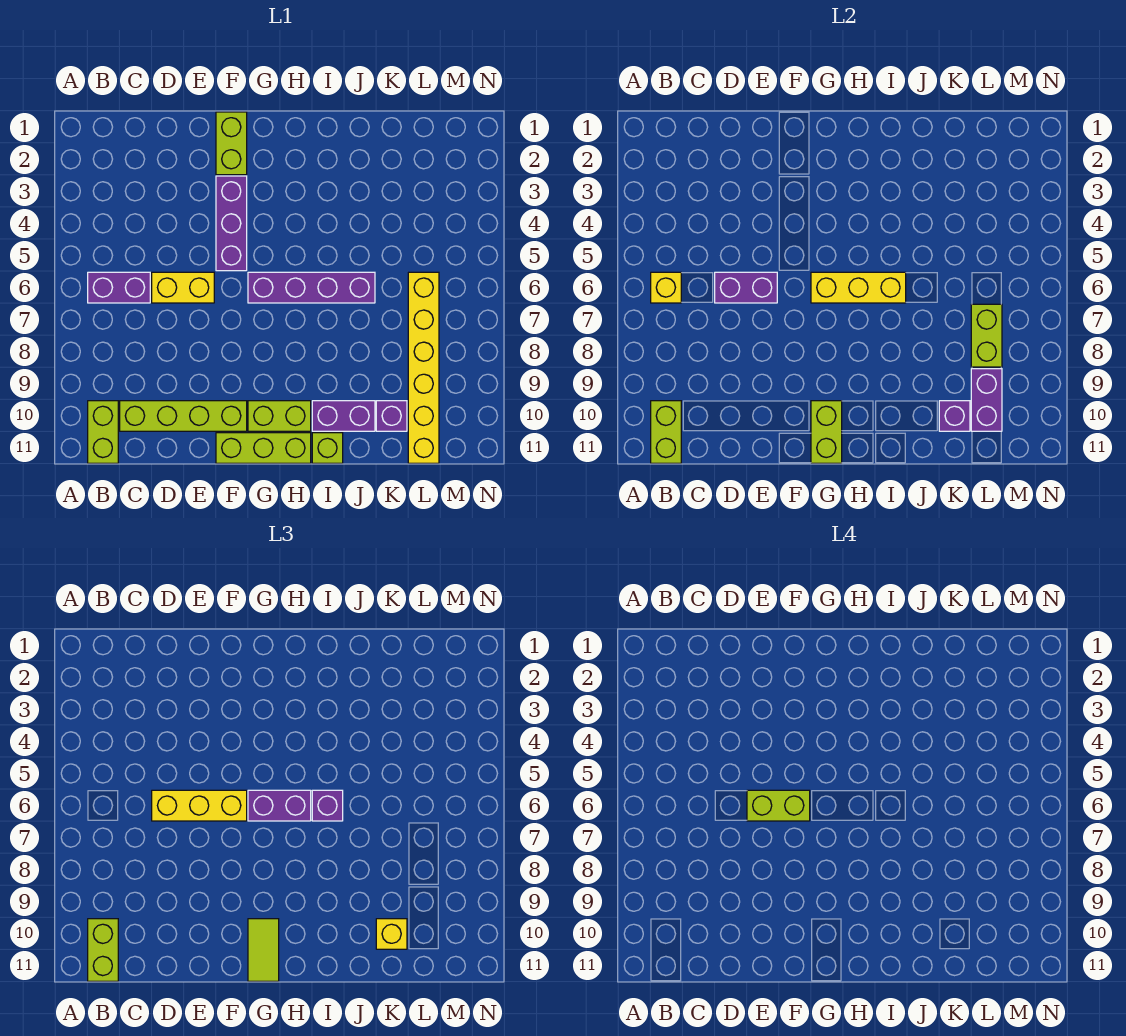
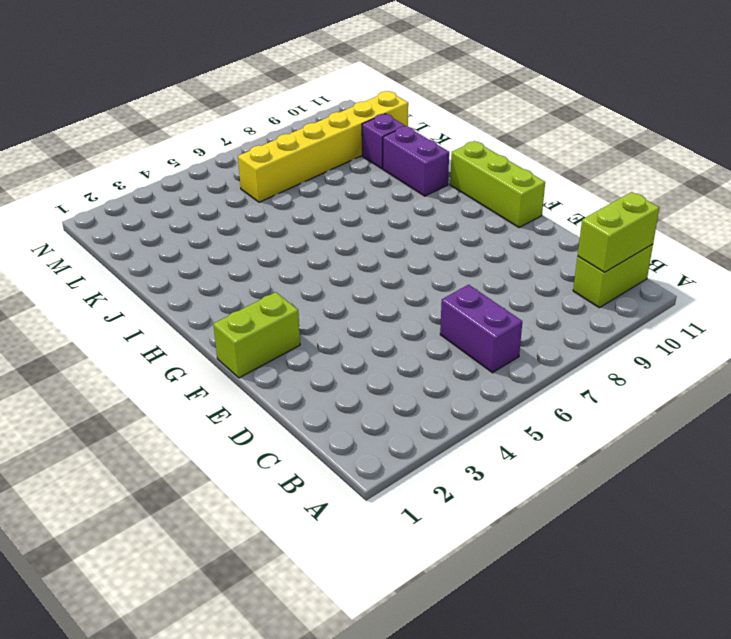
none -> lime 1x4 brick [120,401,247,431]
none -> yellow 1x2 brick [152,272,214,303]
none -> purple 1x3 brick [216,176,247,271]

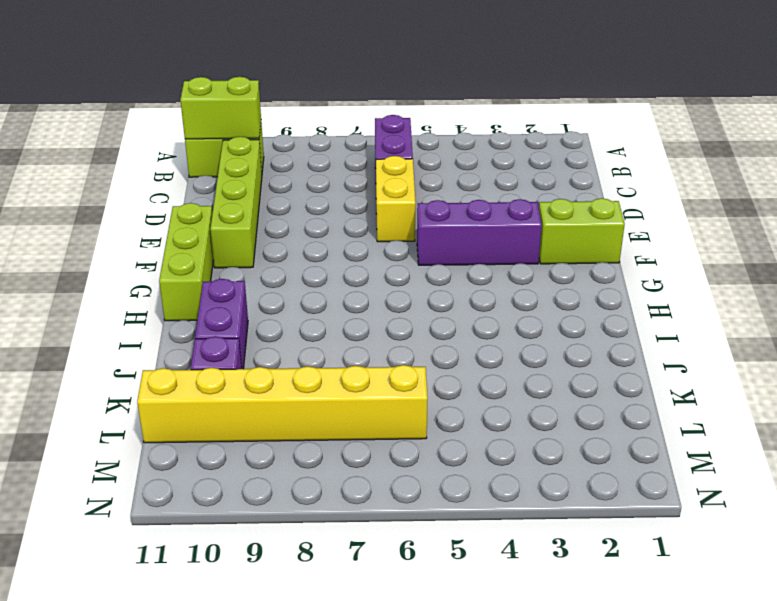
none -> purple 1x4 brick [248,272,375,303]
none -> lime 1x2 brick [248,401,311,431]
none -> lime 1x1 brick [312,433,343,463]

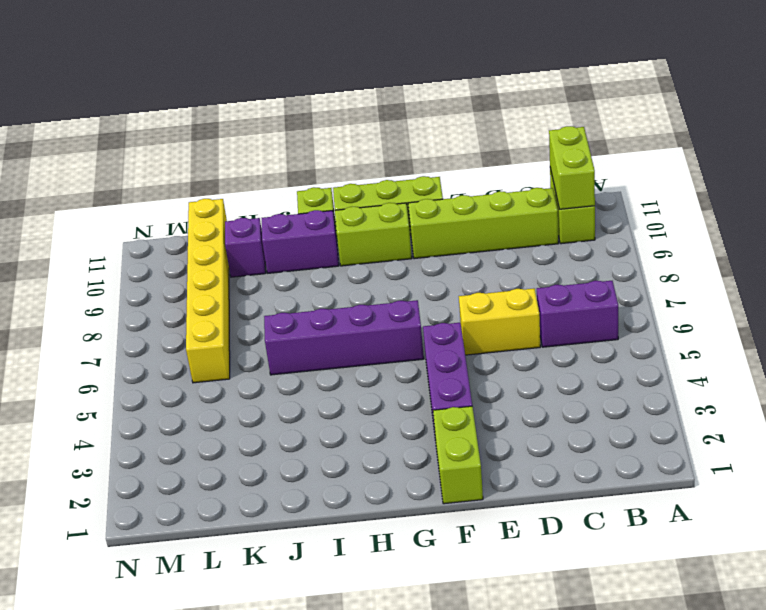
none -> yellow 1x1 brick [651,272,681,303]
none -> purple 1x2 brick [715,272,777,303]
none -> yellow 1x3 brick [811,272,906,303]

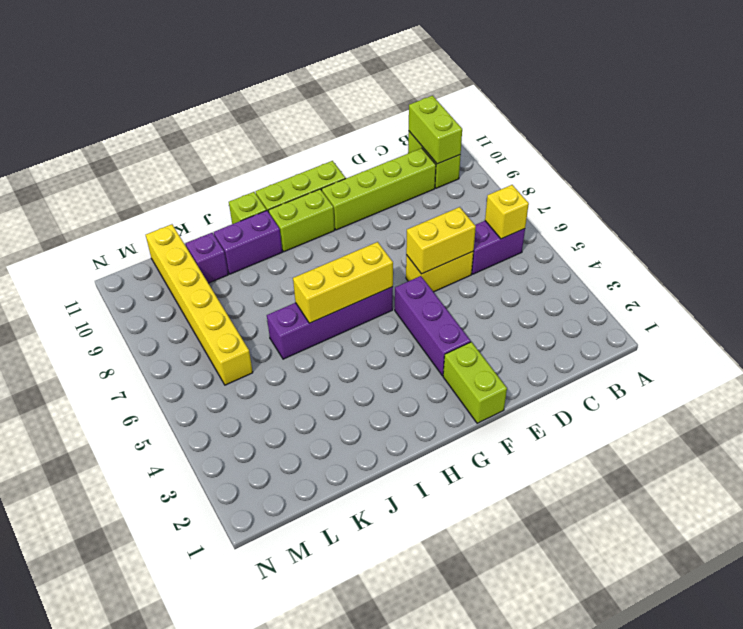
yellow 1x2 brick [406,207,476,274] -> purple 1x2 brick [715,272,777,303]
none -> lime 1x2 brick [811,401,842,463]
none -> purple 1x1 brick [939,401,970,431]
none -> lime 1x2 brick [971,304,1002,367]

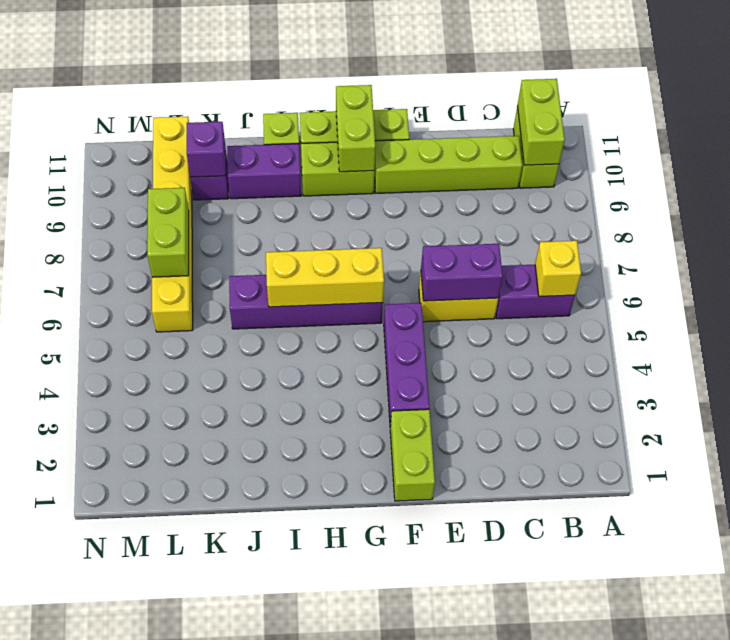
none -> purple 1x2 brick [971,369,1002,431]
none -> lime 1x2 brick [88,919,118,981]
none -> yellow 1x3 brick [152,790,247,821]

